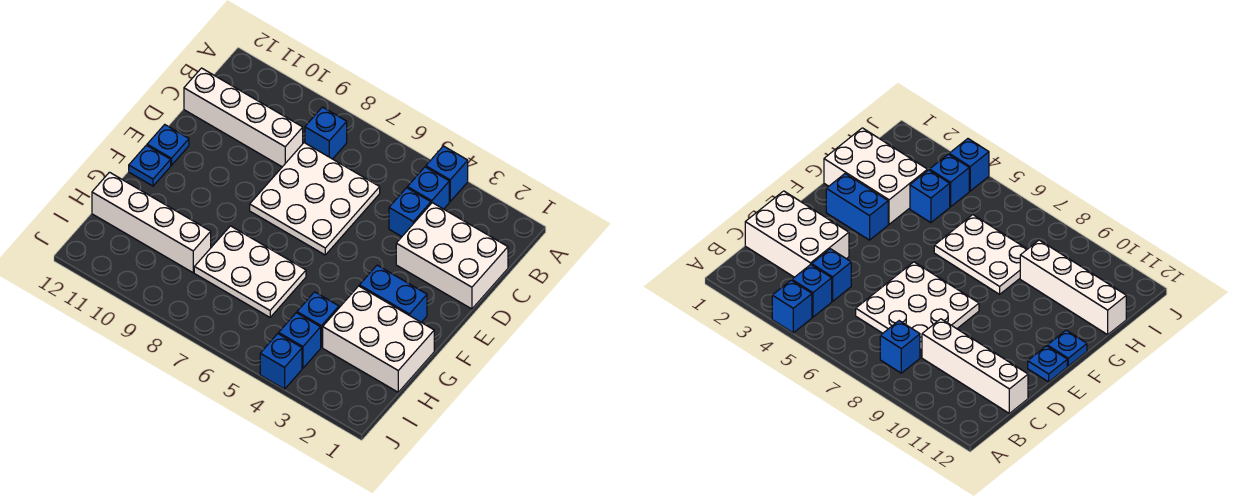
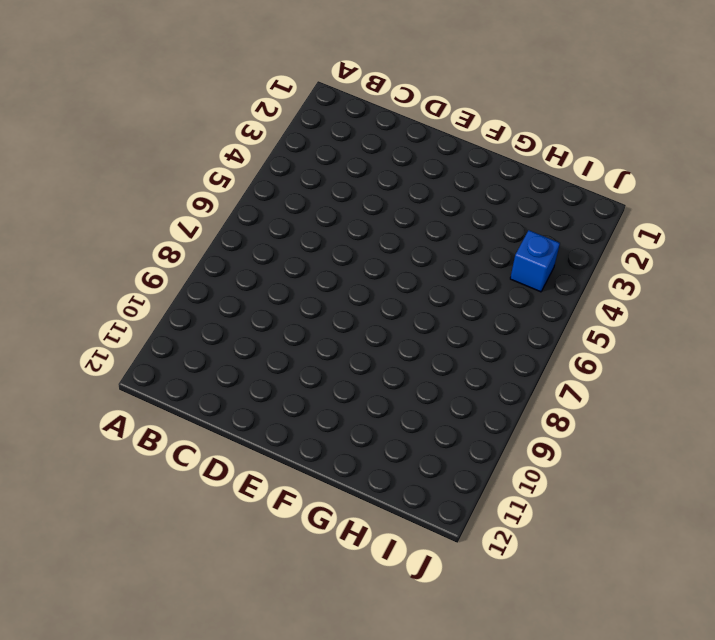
none -> blue 1x1 brick [426,146,468,201]
none -> blue 1x1 brick [407,167,449,209]
none -> blue 1x1 brick [305,107,347,159]

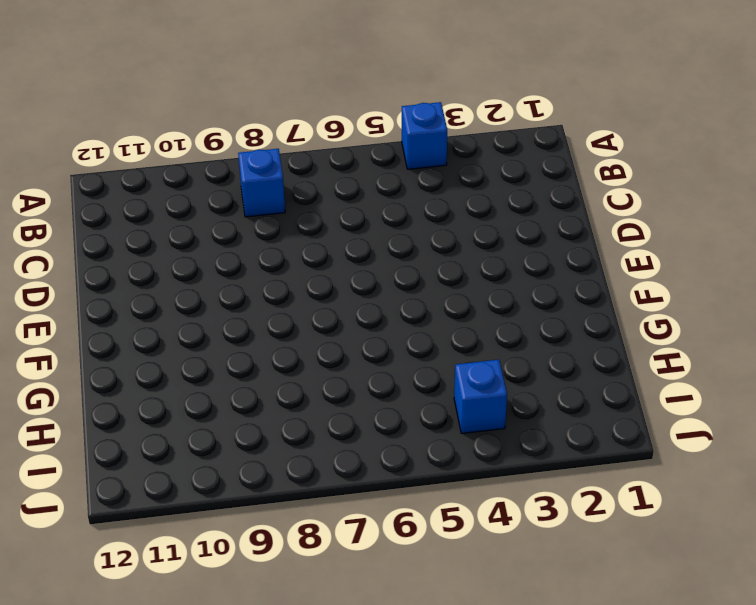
none -> blue 1x1 brick [407,167,449,209]
none -> white 2x3 brick [396,203,508,309]
none -> blue 1x1 brick [389,188,431,237]

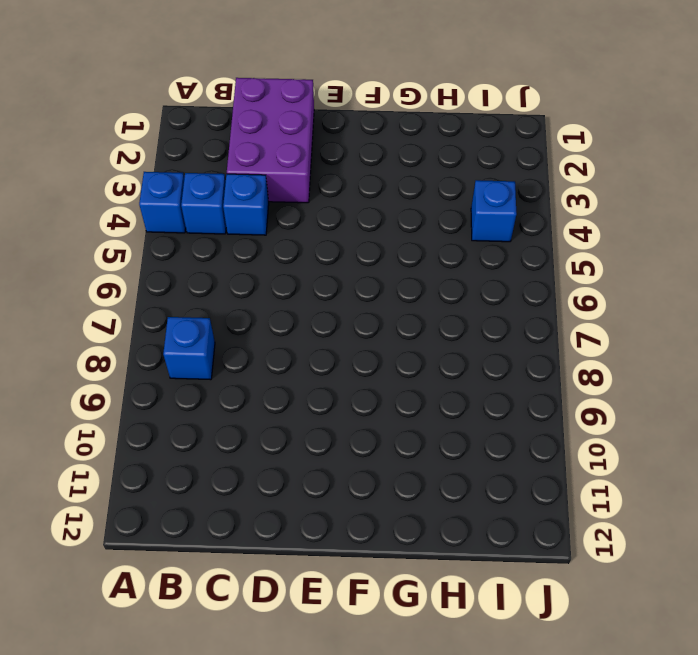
purple 2x3 brick [227,78,314,203] -> white 2x3 brick [396,203,508,309]
none -> white 3x3 plate [250,143,380,255]
none -> white 1x4 brick [184,68,303,167]
none -> blue 1x1 plate [147,125,189,165]

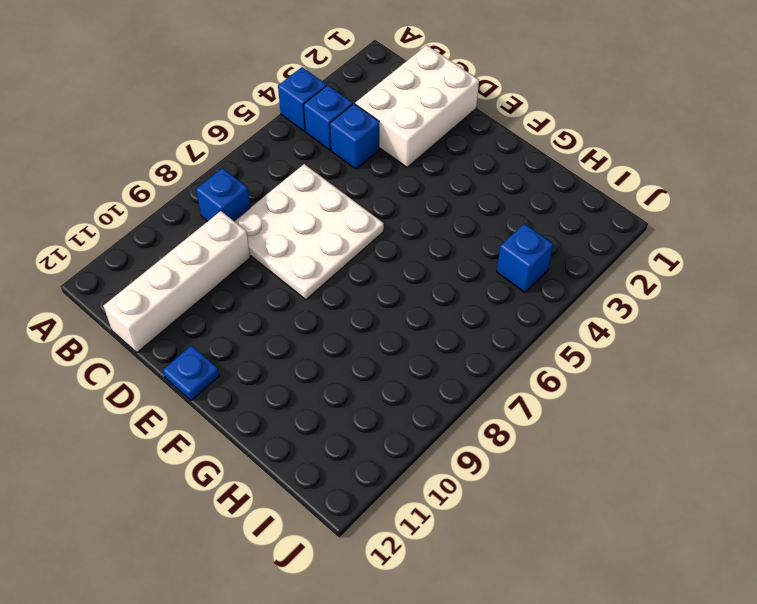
none -> blue 1x2 brick [359,265,427,322]
none -> blue 1x1 plate [129,145,171,186]
none -> white 2x3 brick [323,286,434,392]

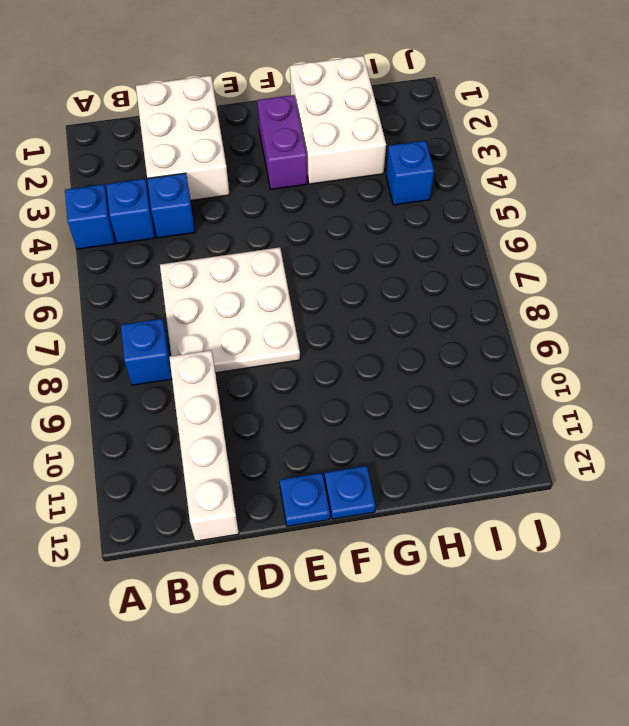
purple 1x2 brick [257,95,307,189] -> blue 1x2 brick [359,265,427,322]
none -> white 2x3 plate [194,226,306,317]
none -> blue 1x1 brick [297,292,339,347]
none -> white 1x4 brick [92,172,211,273]

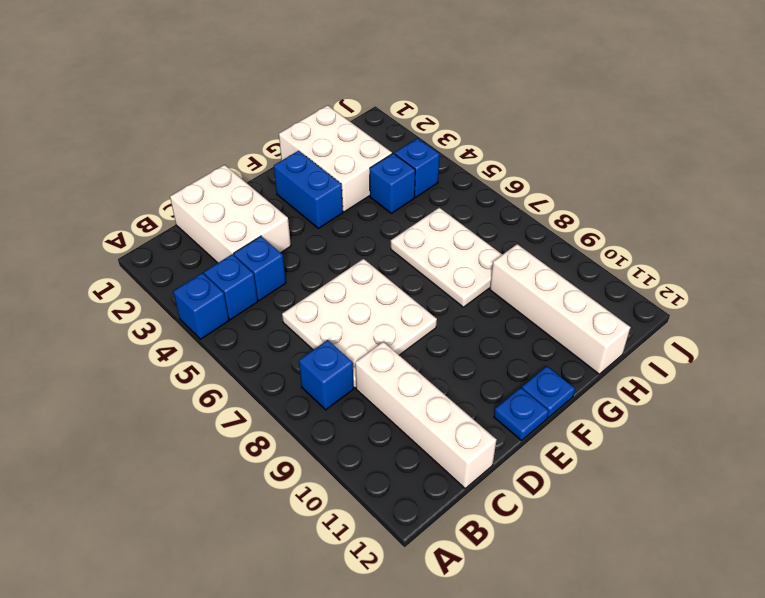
none -> blue 1x1 brick [260,334,302,389]

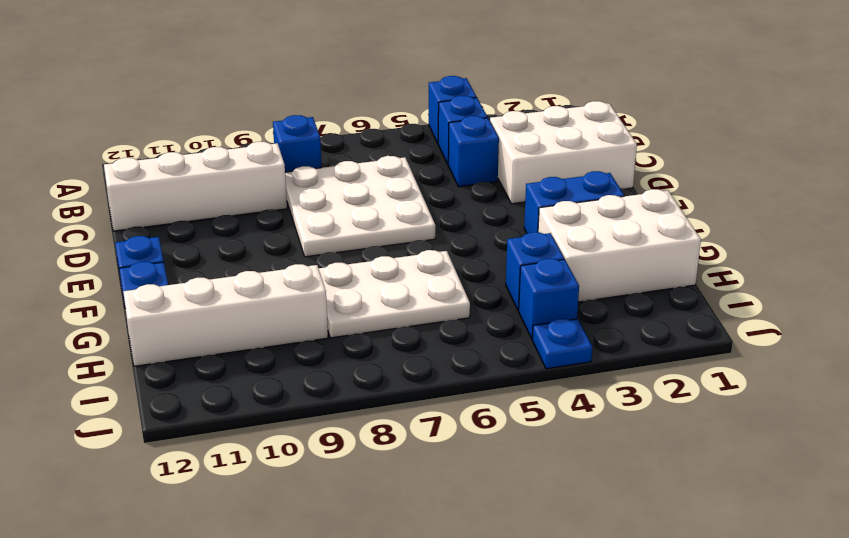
blue 1x1 plate [532,319,592,369] -> blue 1x1 brick [260,334,302,389]

